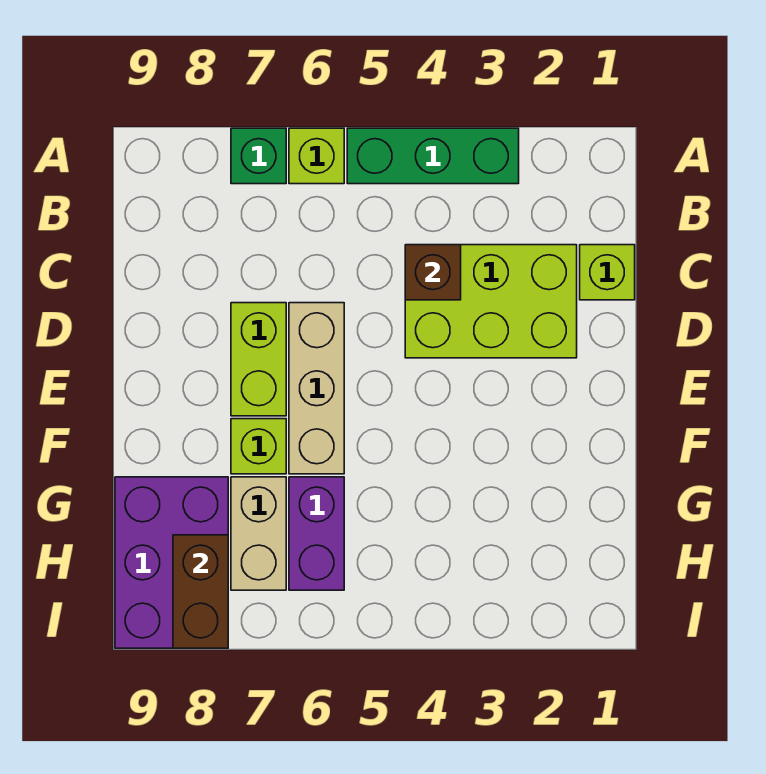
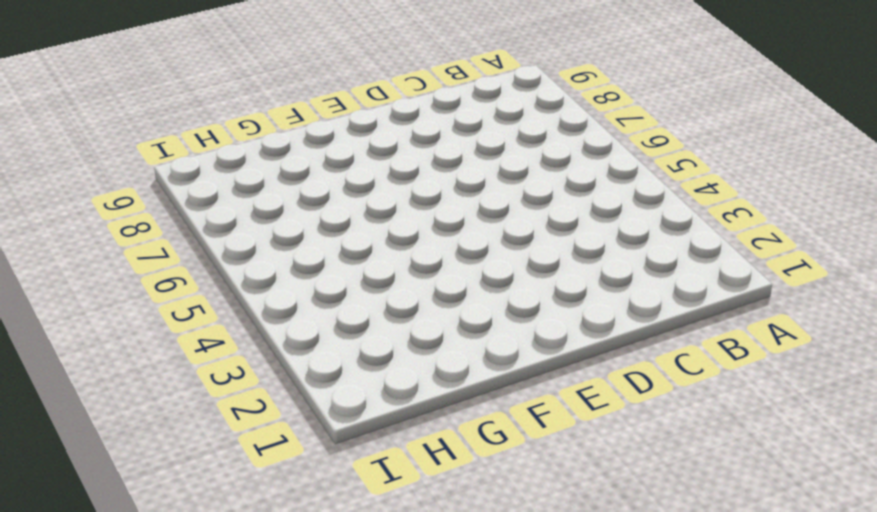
none -> green 1x3 brick [347,128,519,184]
none -> lime 1x1 brick [289,128,344,184]
none -> green 1x1 brick [231,128,286,184]

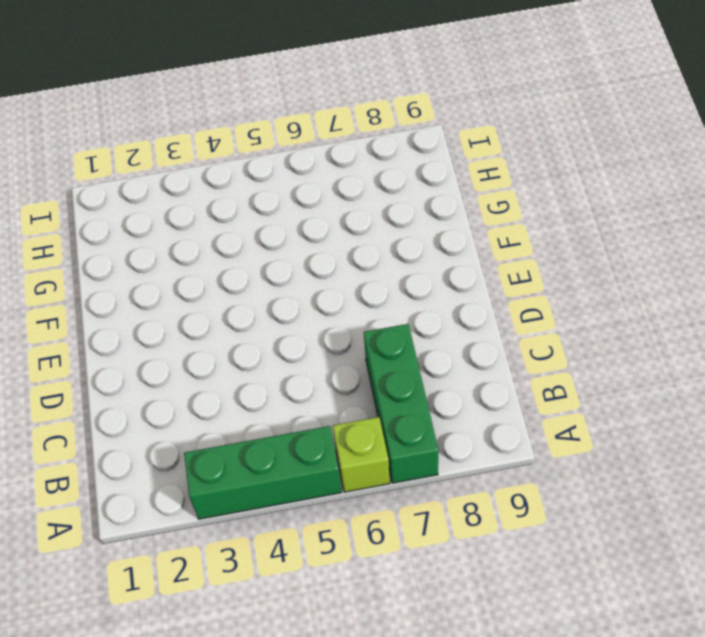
green 1x3 brick [364,324,439,483] -> green 1x1 brick [231,128,286,184]
none -> lime 1x1 brick [580,245,635,300]
none -> lime 2x3 brick [405,245,577,358]
none -> tan 1x3 brick [289,303,344,474]

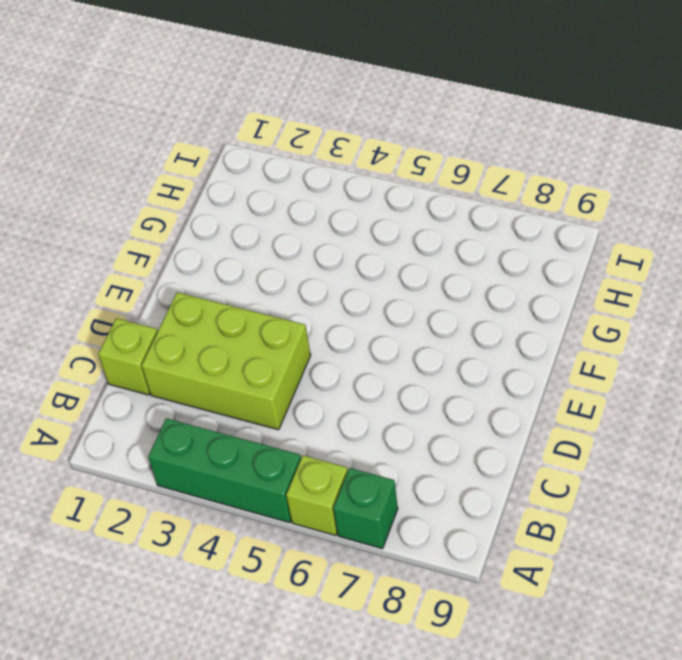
none -> tan 1x3 brick [289,303,344,474]
none -> lime 1x2 brick [231,303,286,416]
none -> lime 1x1 brick [231,419,286,474]

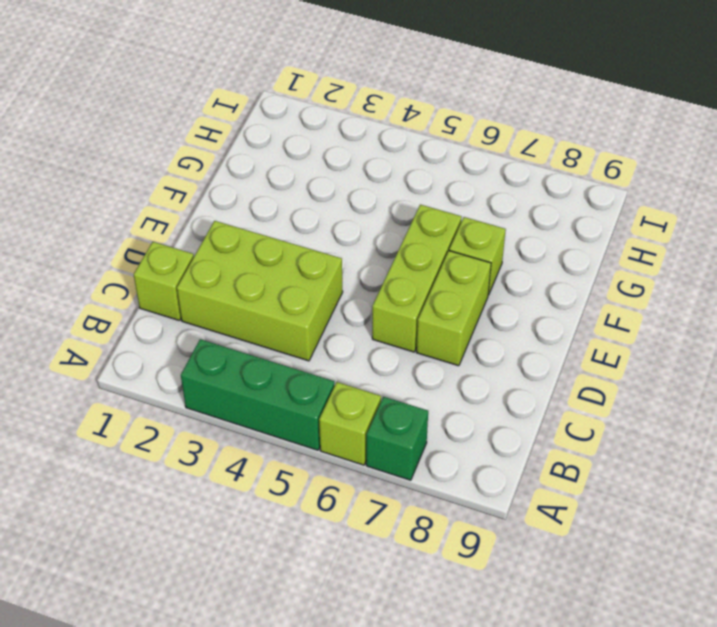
lime 1x3 brick [372,205,462,352] -> tan 1x3 brick [289,303,344,474]
none -> purple 1x2 brick [289,477,344,590]
none -> tan 1x2 brick [231,477,286,590]
none -> purple 2x3 brick [115,477,228,648]

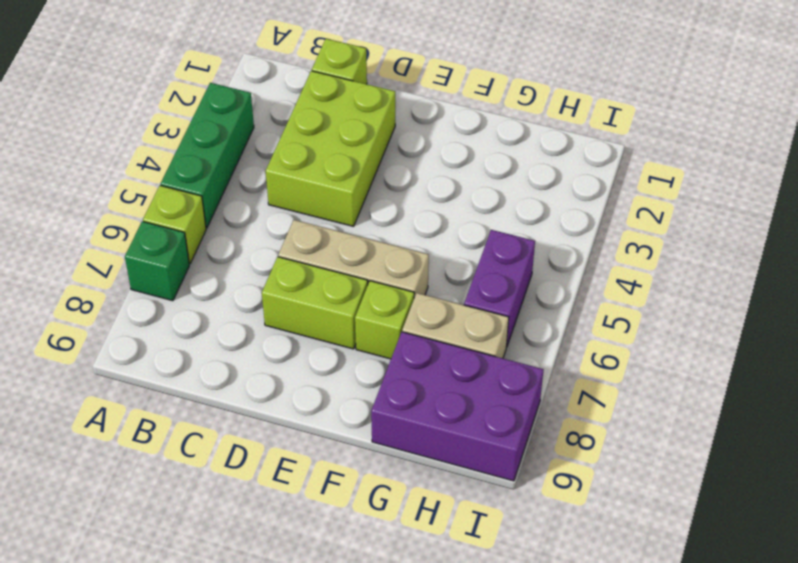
purple 1x2 brick [464,230,535,347] -> purple 1x2 brick turned to [289,477,344,590]
none -> brown 1x1 brick [405,245,461,300]
none -> brown 1x2 brick [173,535,228,648]

